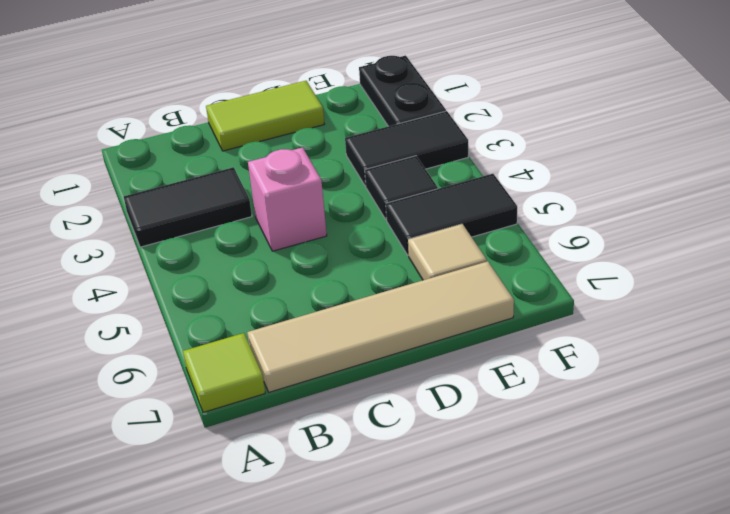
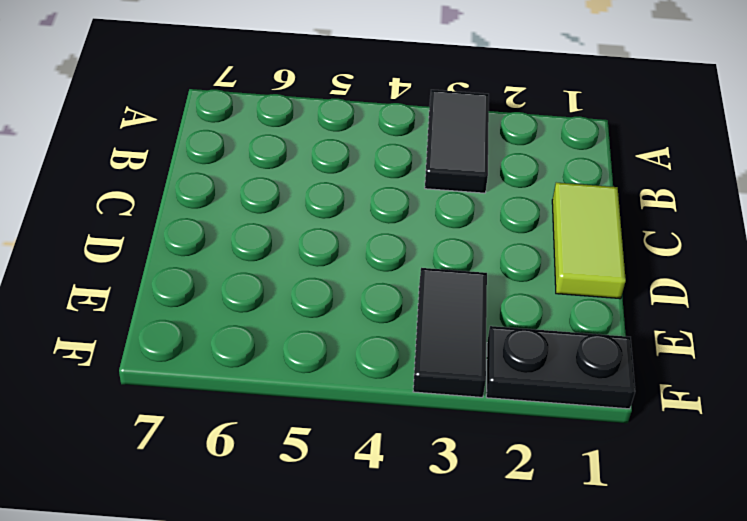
none -> lime 1x1 tile [183,333,265,412]
none -> tan 1x4 tile [247,261,514,392]

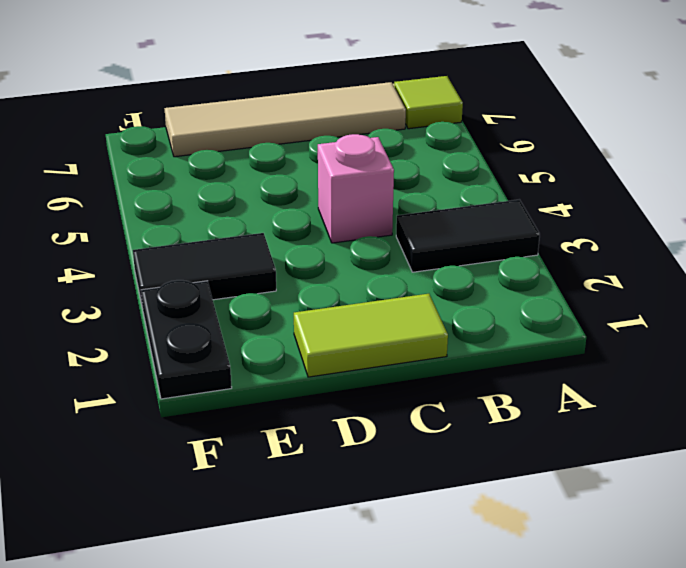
none -> black 1x1 tile [365,156,438,219]
none -> black 1x2 tile [386,174,517,255]

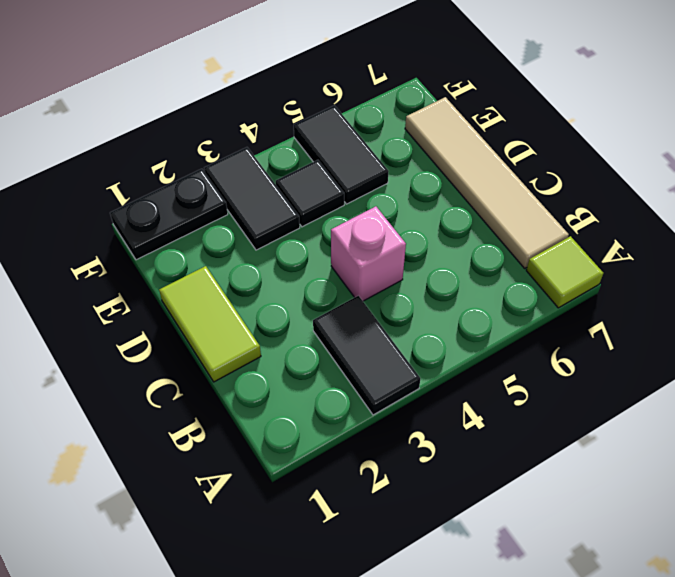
none -> tan 1x1 tile [408,224,487,280]

